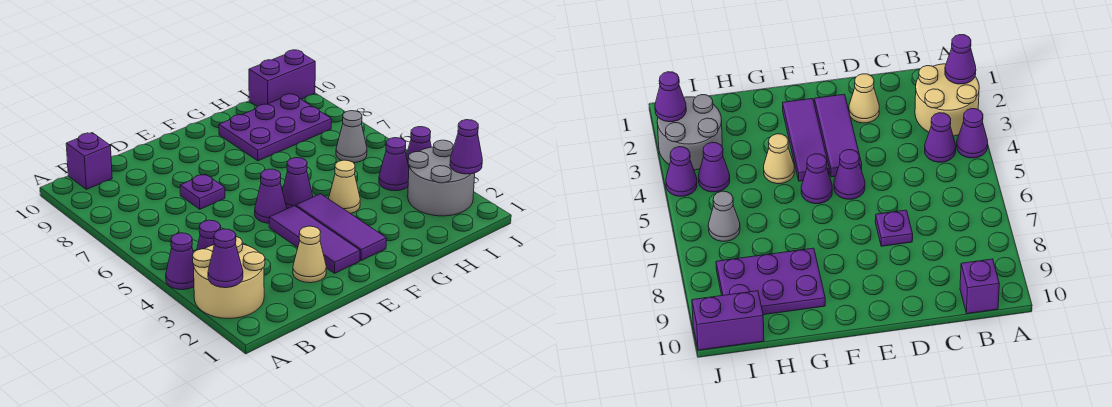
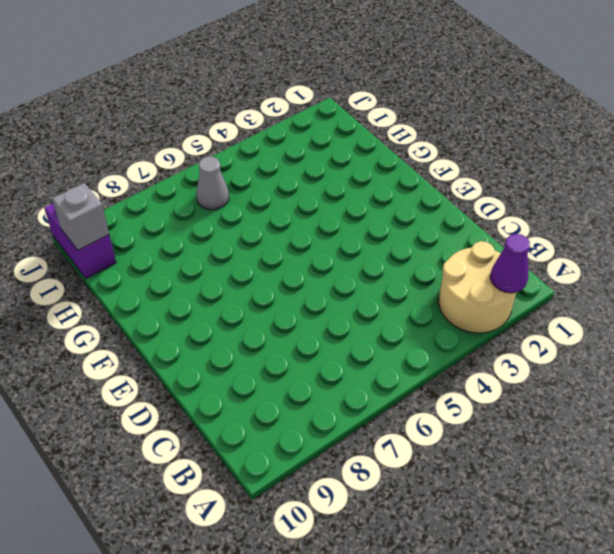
grey 1x1 brick [52,183,109,250] -> none
none -> purple 1x1 cone [166,233,194,290]
none -> purple 1x1 cone [197,220,221,250]
none -> purple 1x1 brick [66,133,112,189]

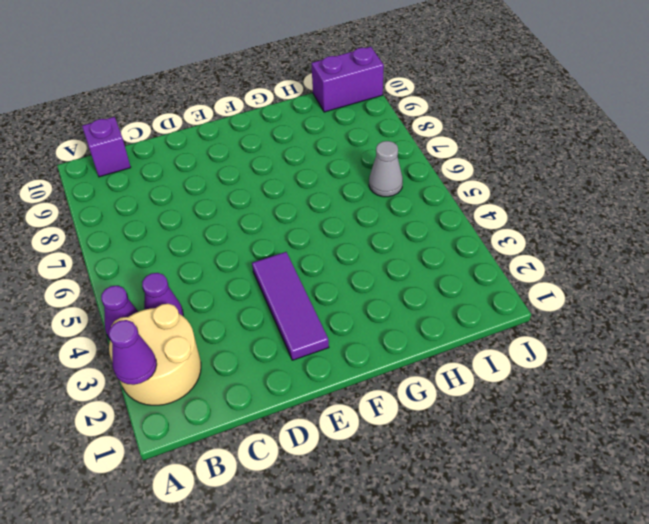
none -> tan 1x1 cone [293,226,326,283]
none -> purple 1x1 plate [180,174,225,209]
none -> purple 1x1 cone [255,169,287,223]

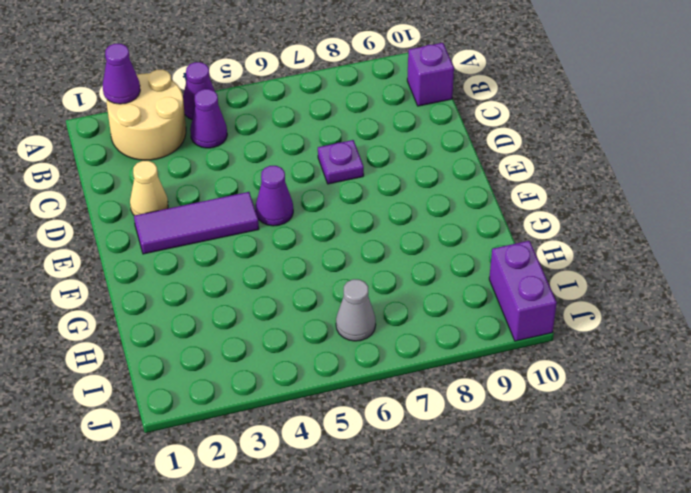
none -> purple 1x3 tile [296,194,386,261]
none -> purple 1x1 cone [282,158,313,209]
none -> tan 1x1 cone [329,160,360,214]

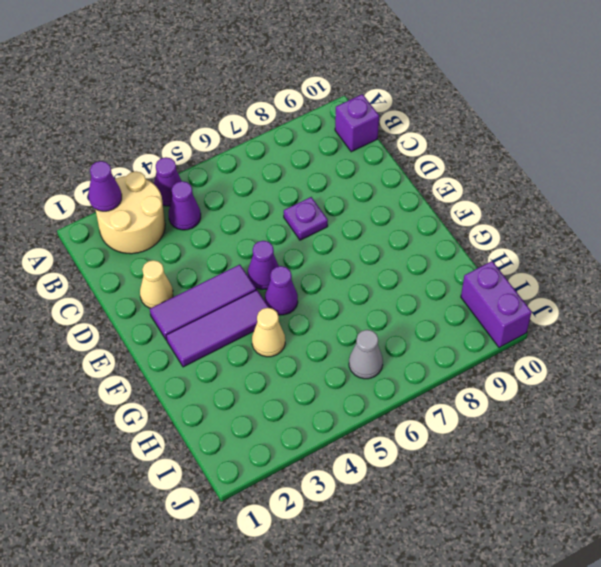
none -> purple 2x3 plate [219,94,332,161]
none -> grey 2x2 round brick [408,140,475,216]
none -> purple 1x1 cone [379,138,409,191]

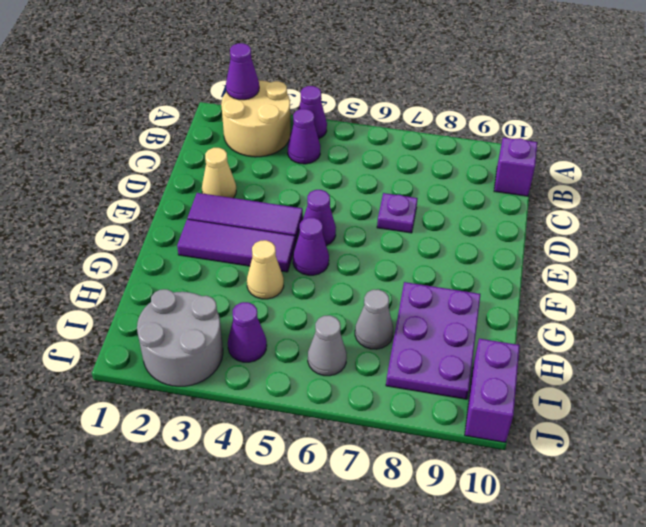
grey 1x1 cone [355,289,393,349] -> none
none -> purple 1x1 cone [406,127,431,167]
none -> purple 1x1 cone [450,120,482,174]

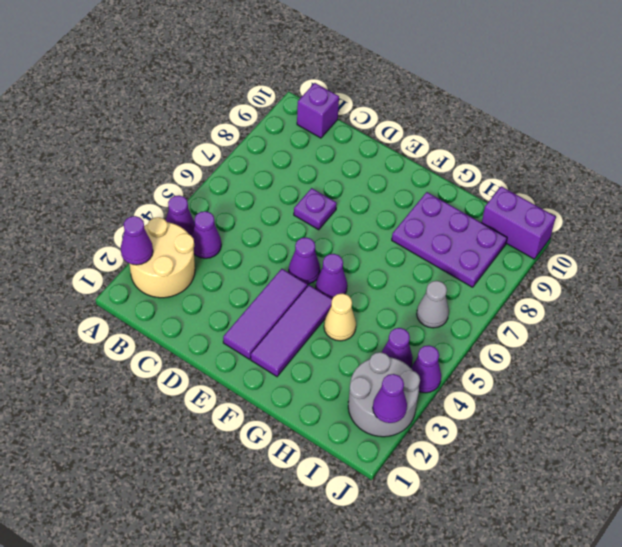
none -> tan 1x1 cone [293,226,326,283]

